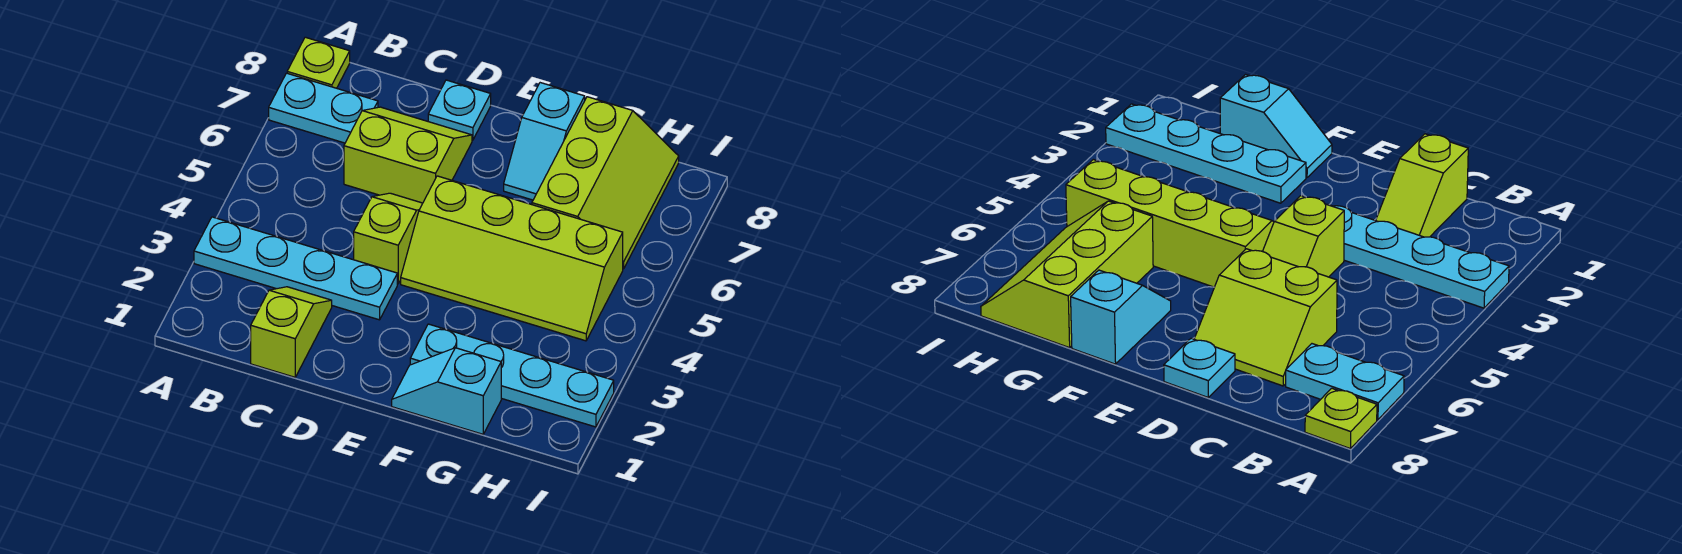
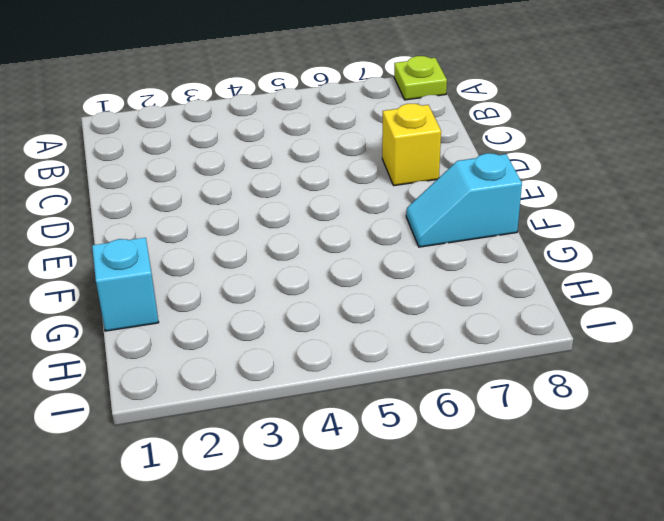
yellow 1x1 brick [382,104,441,186] -> lime 2x2 slope [344,107,472,203]
none -> cyan 1x4 plate [194,217,397,320]
none -> cyan 1x2 plate [269,73,378,143]
none -> lime 1x2 slope [251,287,332,377]

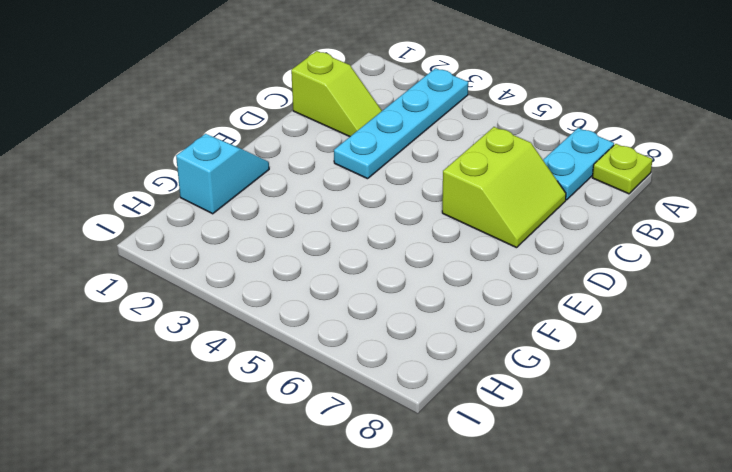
none -> lime 1x2 slope [354,193,423,284]
none -> cyan 1x1 plate [428,80,491,140]
none -> lime 2x4 slope [401,176,623,341]

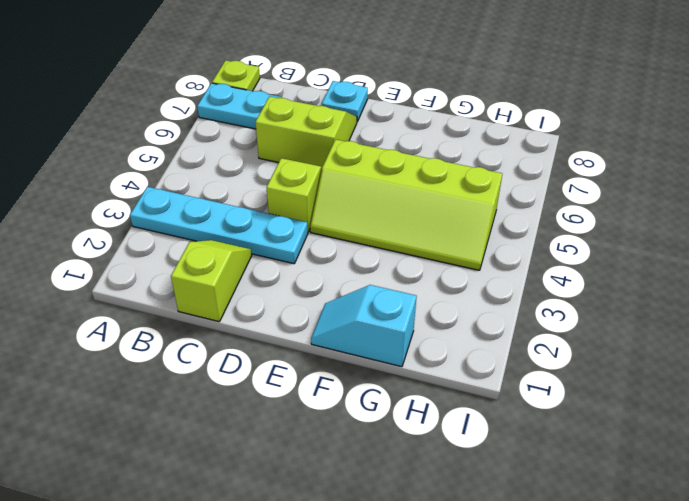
none -> cyan 1x4 plate [410,324,614,427]
none -> cyan 1x2 slope [504,83,585,200]
none -> lime 2x3 slope [532,97,679,269]

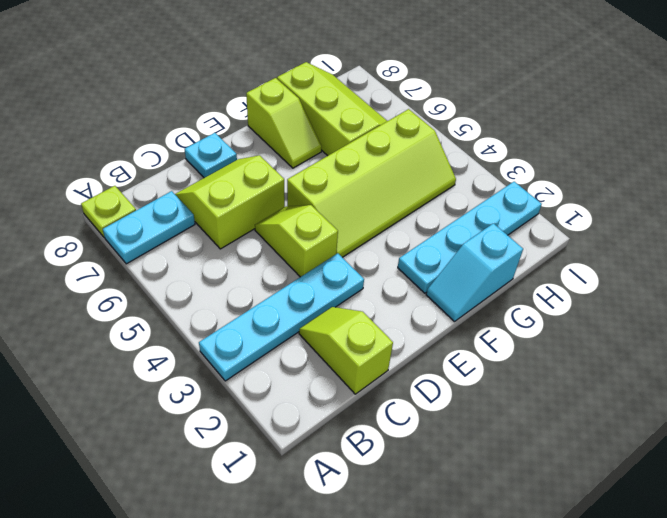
lime 1x2 slope [246,78,322,168] -> cyan 1x2 slope [504,83,585,200]

